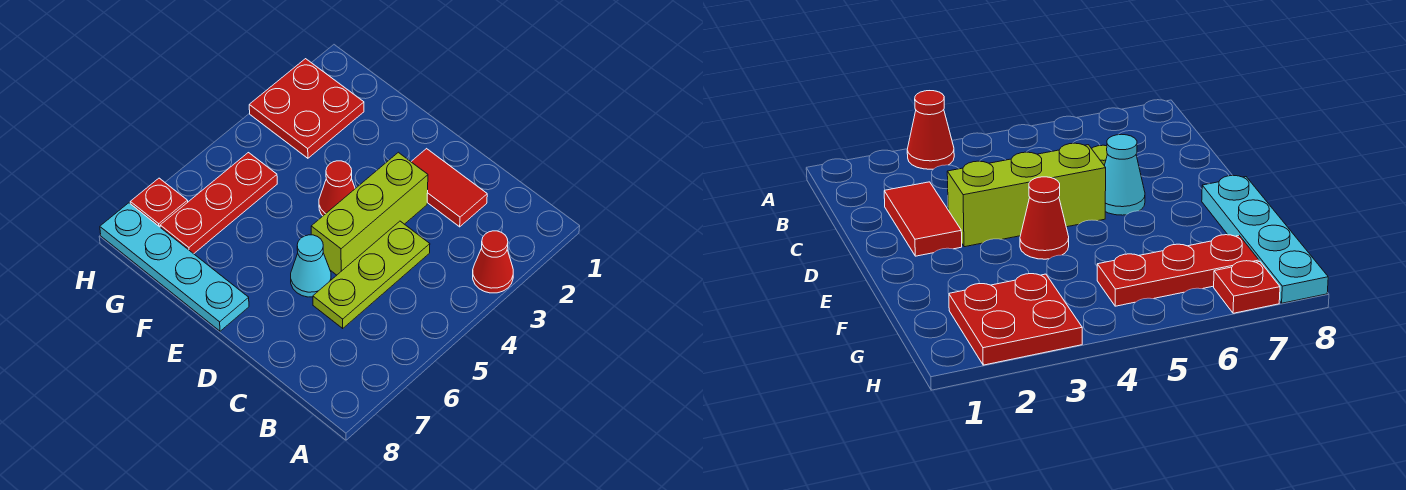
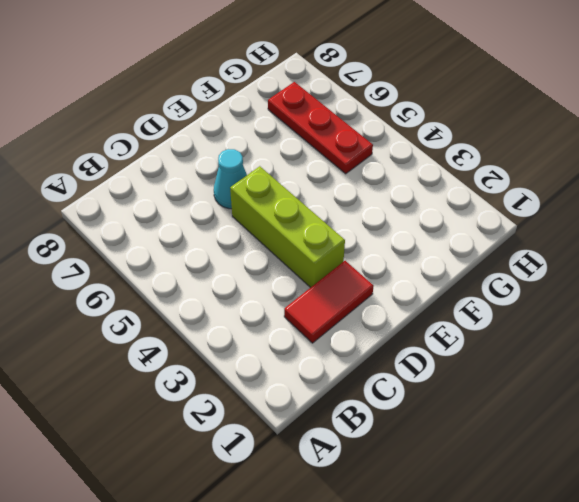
none -> red 1x1 cone [473,231,513,293]
none -> lime 1x3 plate [313,221,430,328]

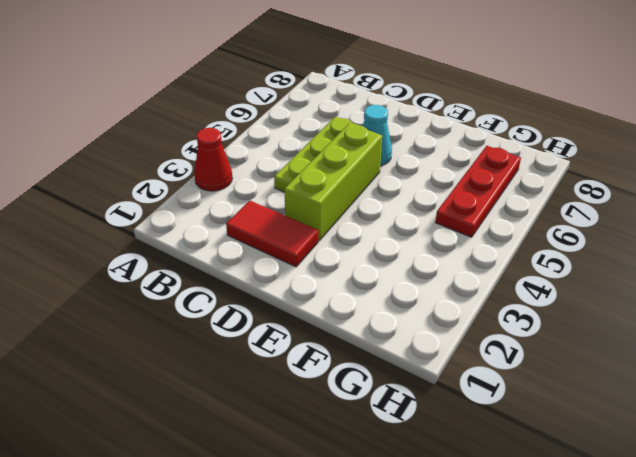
none -> red 1x1 cone [319,161,355,216]
none -> cyan 1x4 plate [100,203,249,331]

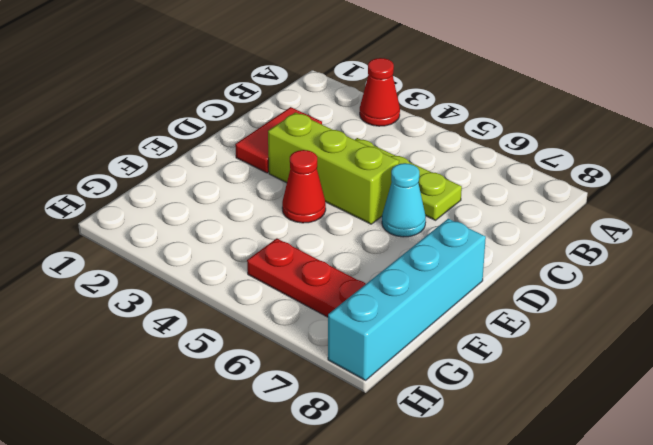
cyan 1x4 brick [328,219,486,380] -> cyan 1x4 plate [100,203,249,331]
none -> red 2x2 plate [249,59,364,158]
none -> red 1x1 plate [130,178,188,227]

